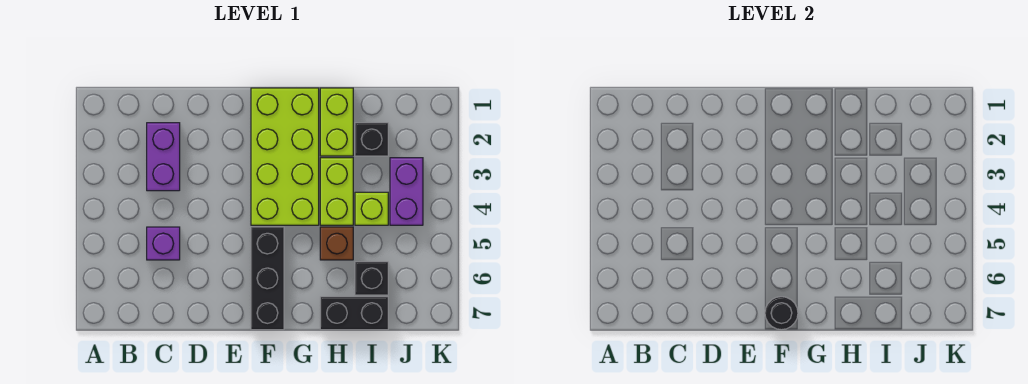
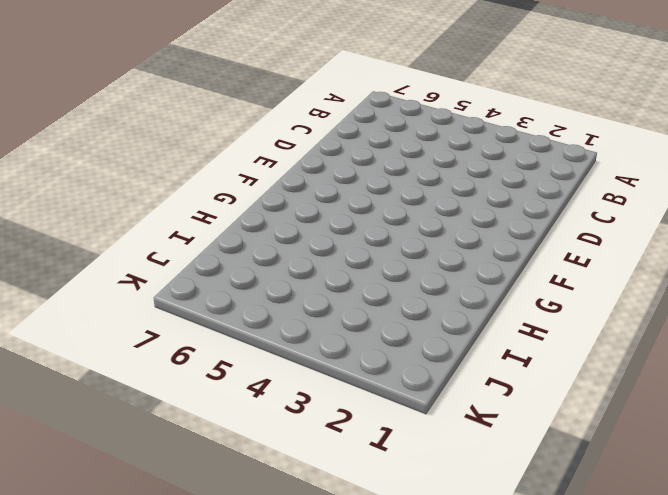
none -> purple 1x2 brick [147,123,180,191]
none -> purple 1x1 brick [147,227,180,260]
none -> lime 2x4 brick [251,88,319,225]

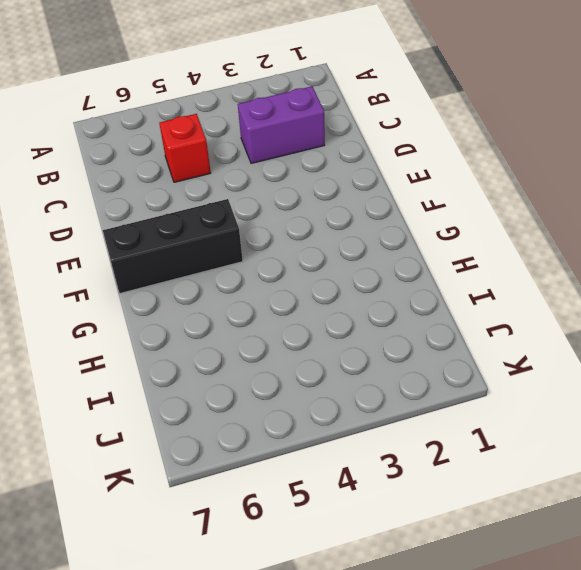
red 1x1 brick [159,114,211,182] -> purple 1x1 brick [147,227,180,260]
none -> lime 2x4 brick [251,88,319,225]
none -> lime 1x2 brick [320,88,353,156]
none -> lime 1x2 brick [320,158,353,225]

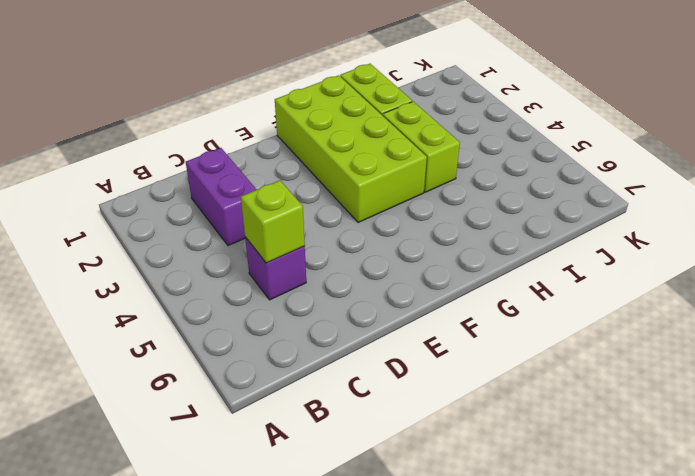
lime 1x1 brick [241,180,305,263] -> lime 1x1 brick moved to [355,192,388,225]
none -> black 1x3 brick [251,227,284,330]
none -> brown 1x1 brick [320,227,353,260]
none -> black 1x2 brick [320,297,388,330]

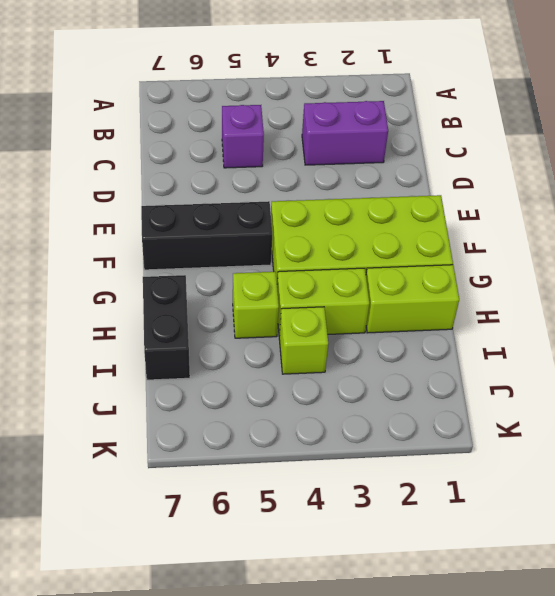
lime 1x1 brick [233,272,279,338] -> brown 1x1 brick [320,227,353,260]
none -> black 1x1 brick [355,123,388,156]
none -> black 1x1 brick [355,262,388,295]
none -> purple 1x2 brick [390,158,423,225]

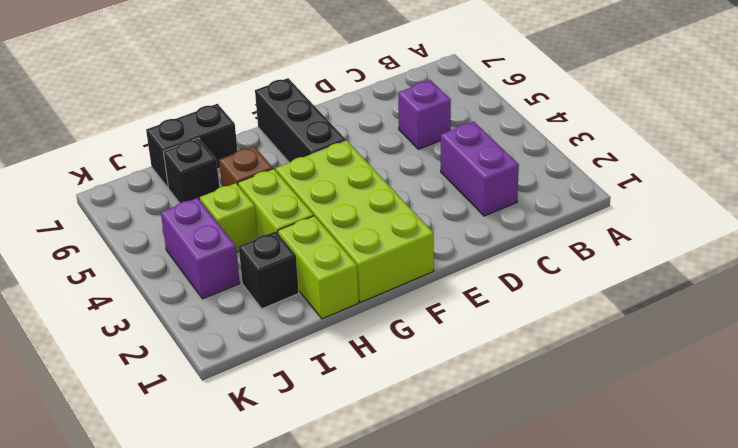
none -> black 1x1 round brick [765,297,798,330]

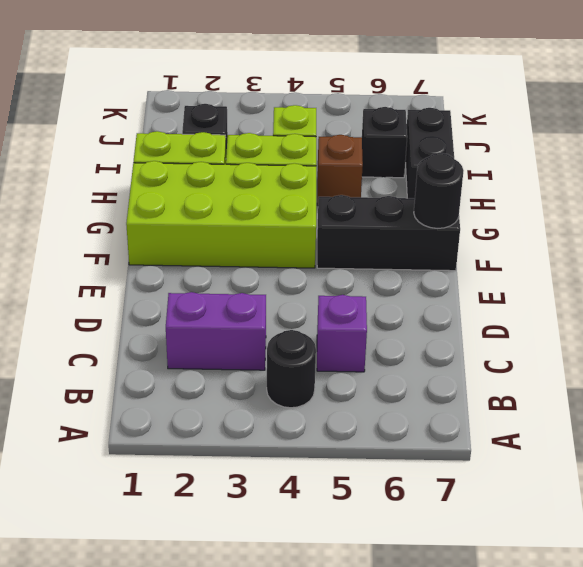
black 1x1 round brick [267,330,316,408] -> none
none -> purple 1x2 brick [390,158,423,225]

